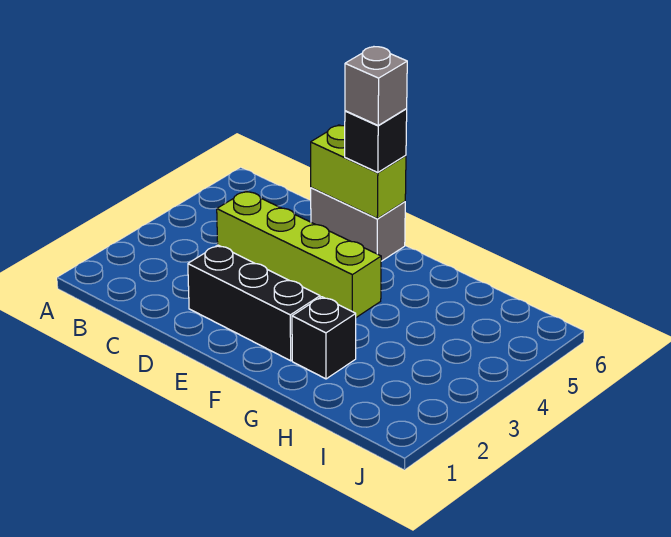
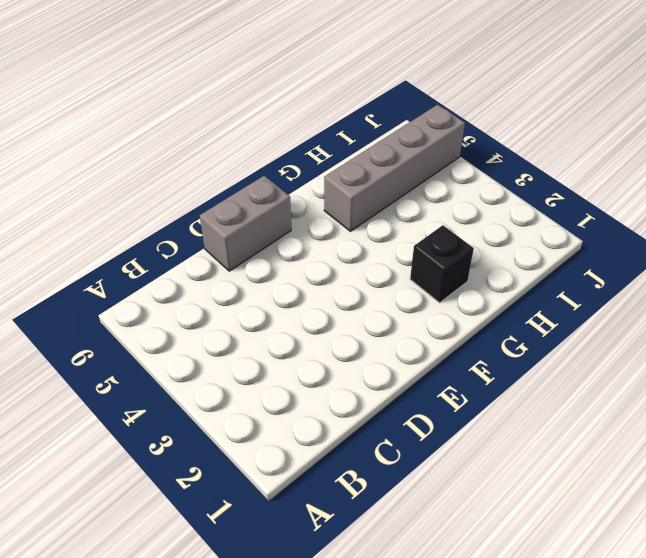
grey 1x4 brick [324,105,465,231] -> none
none -> lime 1x4 brick [217,191,381,317]
none -> black 1x3 brick [188,245,320,361]

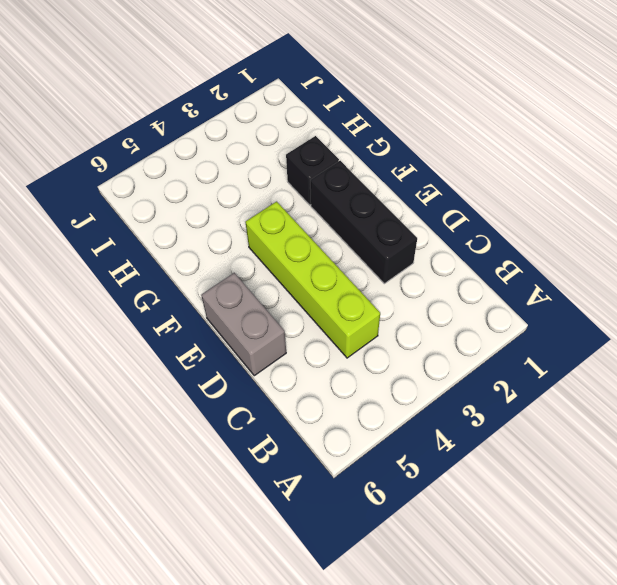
none -> lime 1x2 brick [311,125,406,219]
none -> black 1x1 brick [345,109,407,173]

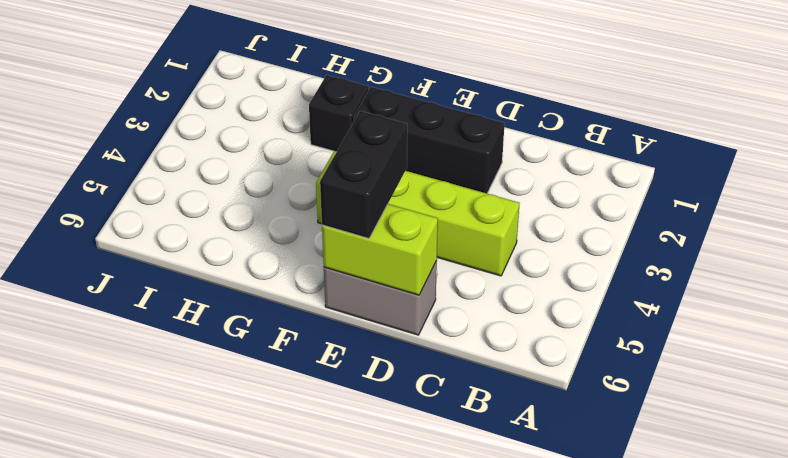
black 1x2 brick [320,111,407,238] -> black 1x1 brick [345,109,407,173]
none -> grey 1x1 brick [345,47,407,126]

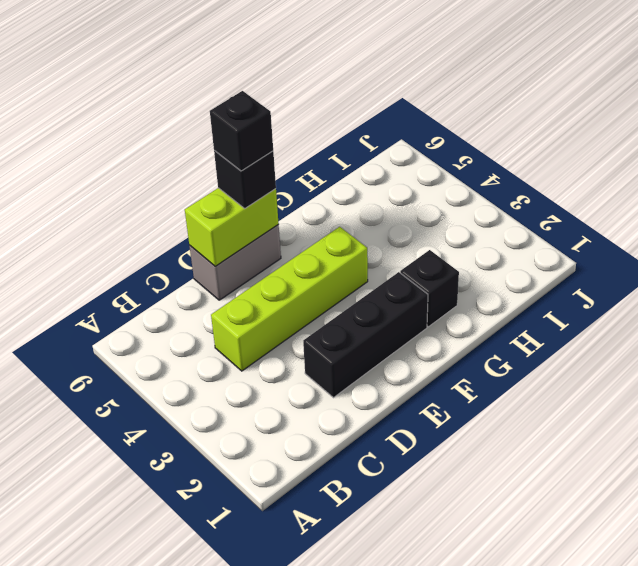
black 1x1 brick [210,91,273,171] -> grey 1x1 brick [345,47,407,126]

